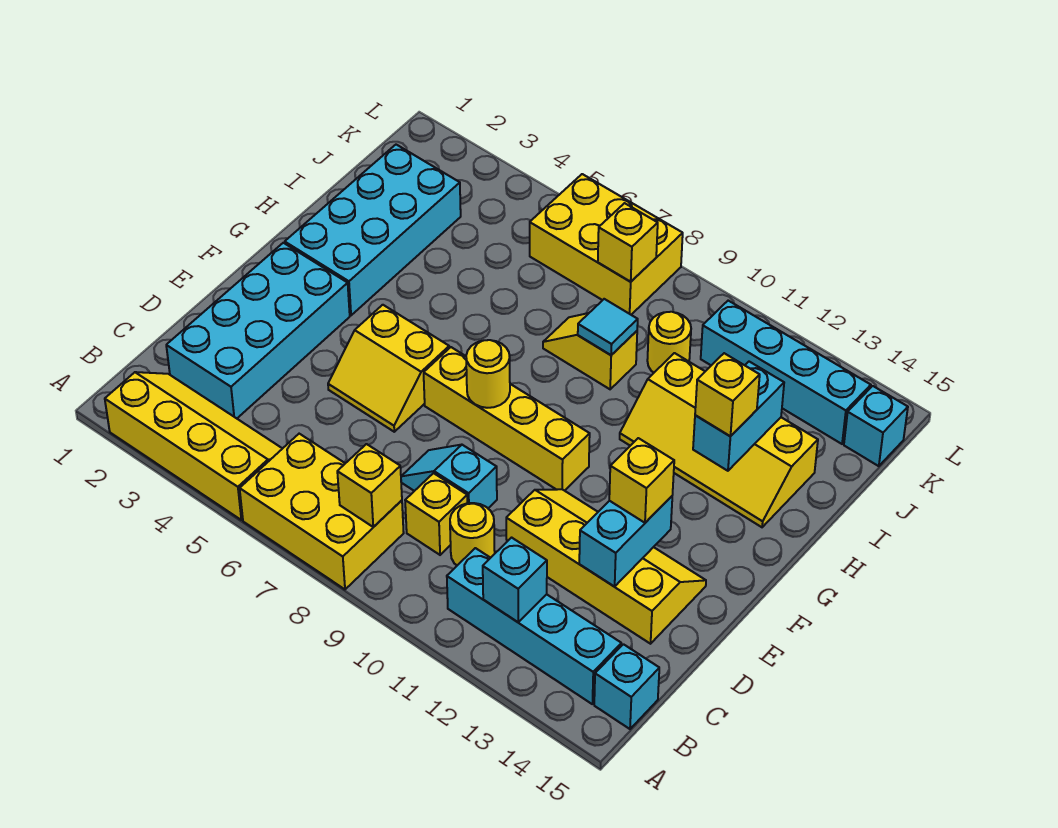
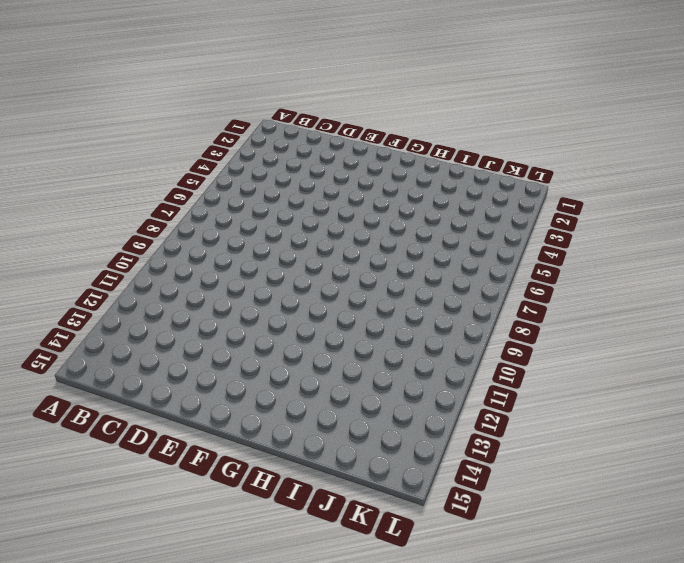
none -> yellow 2x4 slope [105,372,283,520]
none -> yellow 2x3 brick [240,434,404,589]
none -> cyan 1x4 brick [447,548,621,704]

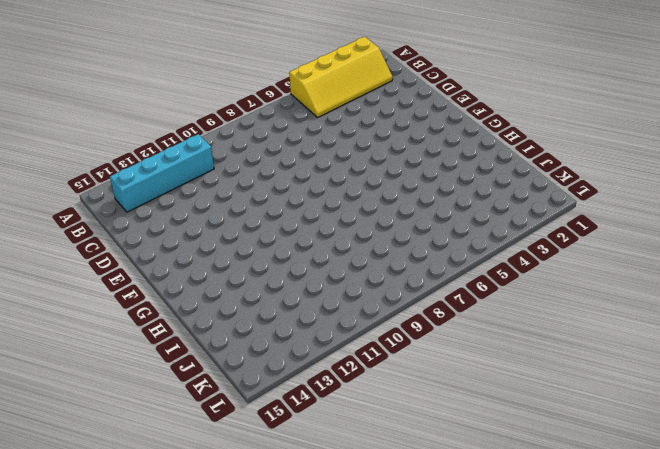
none -> yellow 2x3 brick [240,434,404,589]
none -> cyan 1x1 brick [594,644,659,729]
none -> cyan 2x4 brick [166,243,350,418]

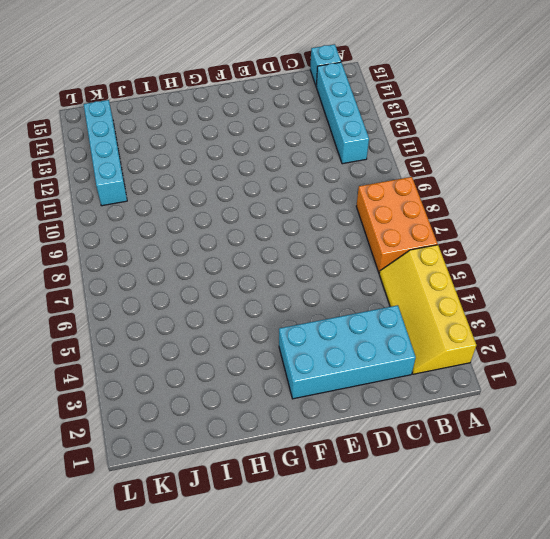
orange 2x3 brick [356,177,438,273] -> yellow 2x3 brick [240,434,404,589]
none -> yellow 1x1 brick [405,473,467,555]
none -> yellow 1x1 round brick [450,503,495,565]
none -> cyan 1x2 slope [401,445,497,508]

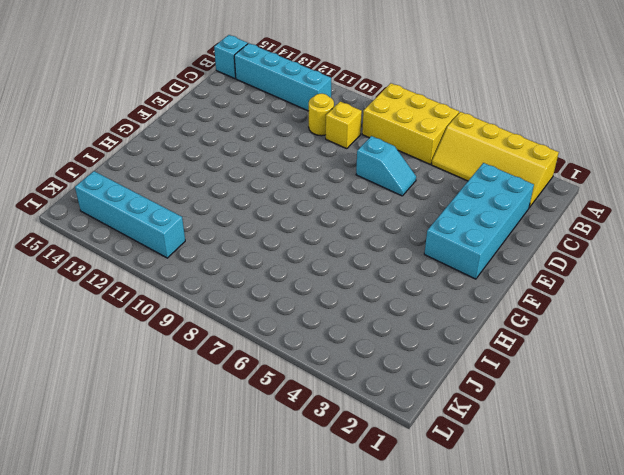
cyan 1x2 slope [356,136,416,196] -> cyan 1x2 slope moved to [401,445,497,508]
none -> yellow 2x4 slope [506,489,706,644]
none -> yellow 2x2 slope [328,305,449,432]
none -> yellow 1x4 brick [424,347,590,491]

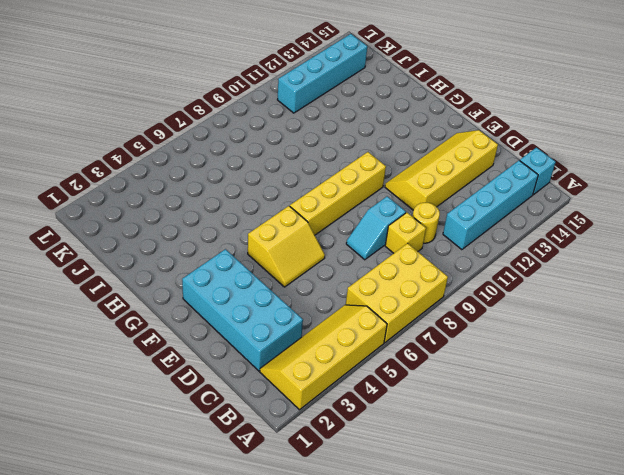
none -> cyan 2x4 brick [285,145,461,315]
none -> yellow 2x4 slope [620,353,818,527]
none -> yellow 1x2 slope [543,313,637,389]

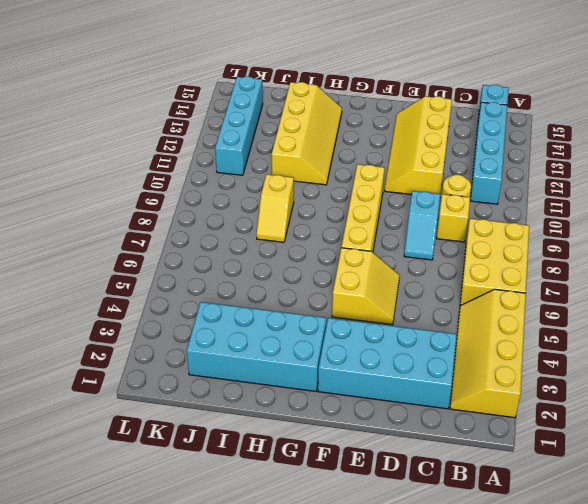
none -> yellow 1x1 round brick [647,312,691,373]
none -> yellow 2x3 brick [530,174,683,315]
none -> cyan 1x1 brick [844,386,908,466]

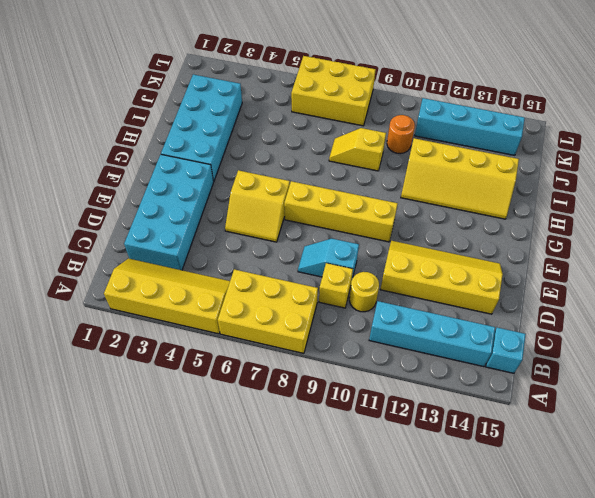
orange 1x1 round brick [387,115,415,154] -> yellow 1x1 round brick [647,312,691,373]
none -> cyan 1x1 brick [844,386,908,466]
none -> yellow 1x1 brick [337,444,402,527]
none -> cyan 1x1 brick [483,538,547,622]

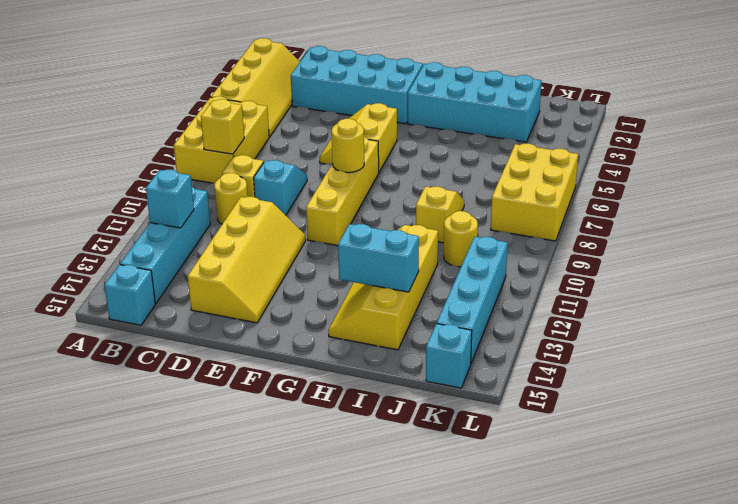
none -> cyan 1x2 brick [579,496,672,587]
none -> cyan 1x1 tile [578,299,638,355]
none -> yellow 1x1 brick [598,203,658,282]

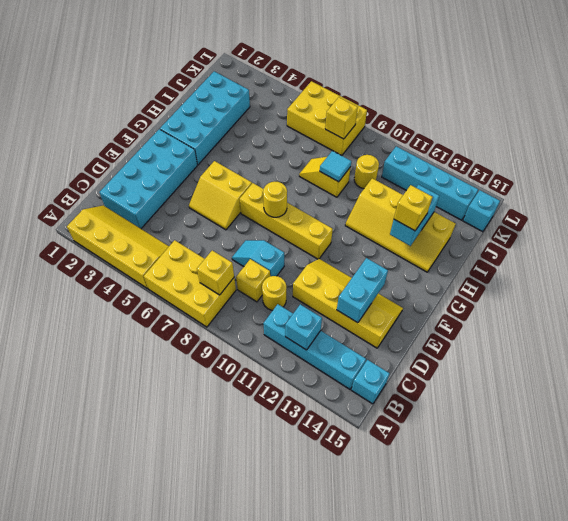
none -> yellow 1x1 brick [609,438,674,523]

